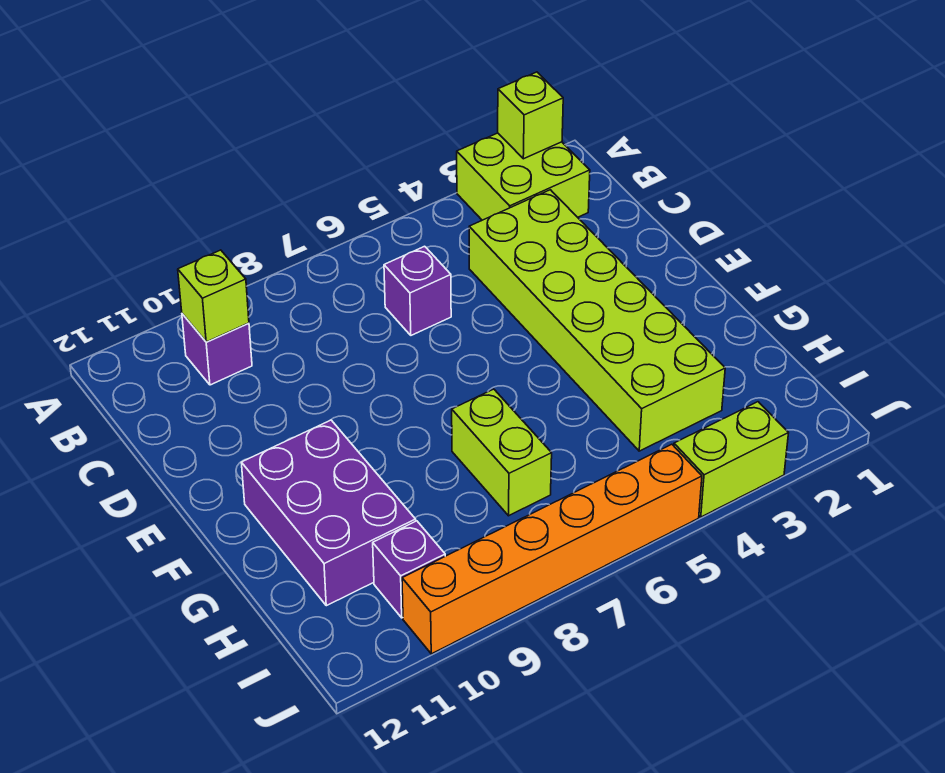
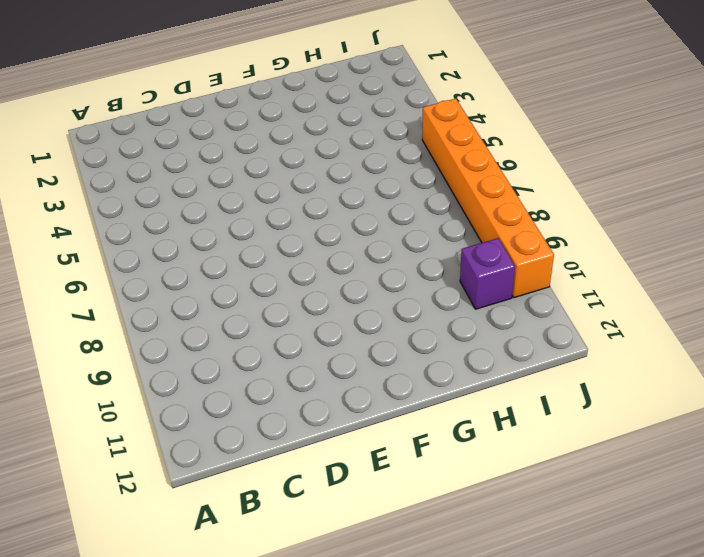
none -> lime 2x2 brick [457,133,590,220]
none -> purple 1x1 brick [182,314,252,385]

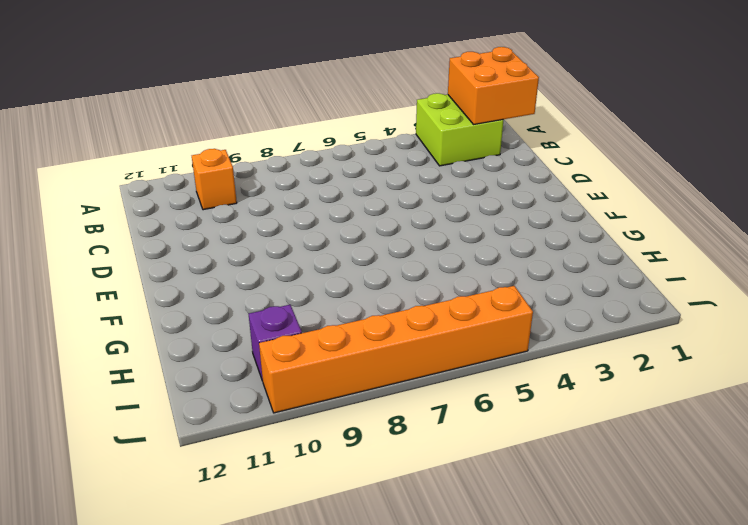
orange 2x2 brick [448,47,539,125] -> lime 1x1 brick [498,72,563,159]
orange 1x1 brick [192,149,237,210] -> purple 1x1 brick [182,314,252,385]
none -> lime 2x6 brick [469,190,725,451]
none -> purple 1x1 brick [384,246,451,335]

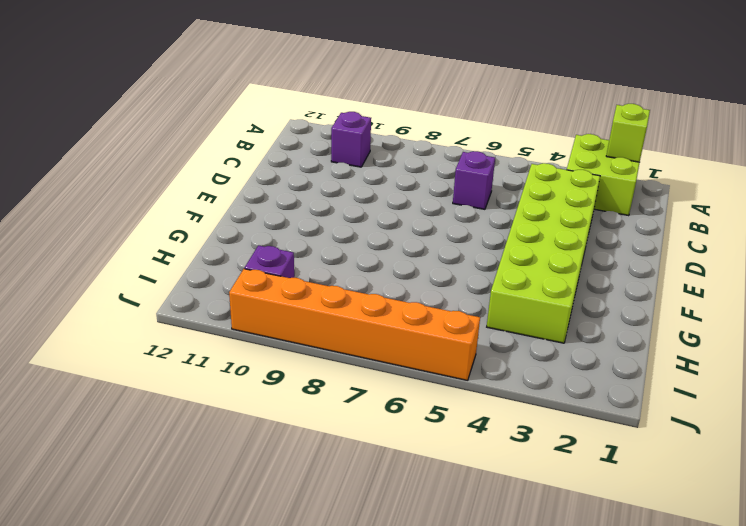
none -> purple 2x3 brick [241,420,416,606]
none -> lime 1x2 brick [452,389,552,516]

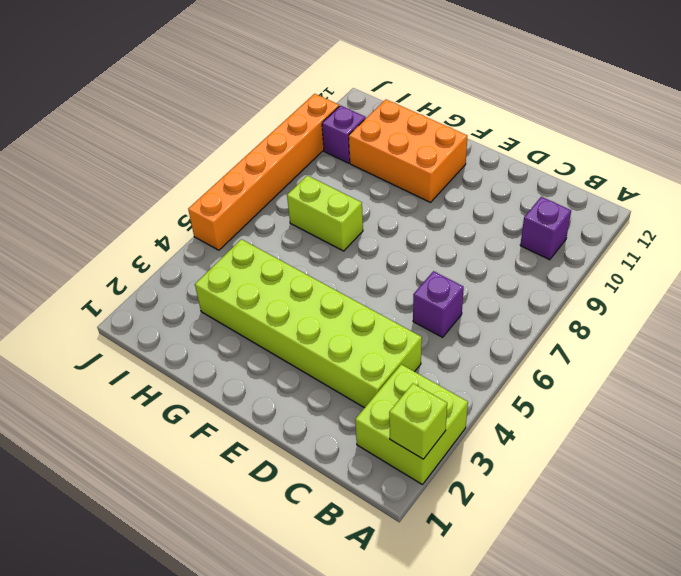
orange 2x3 brick [349,100,467,202] -> purple 2x3 brick [241,420,416,606]
none -> lime 1x2 brick [674,402,788,517]
none -> lime 1x1 brick [178,250,249,342]

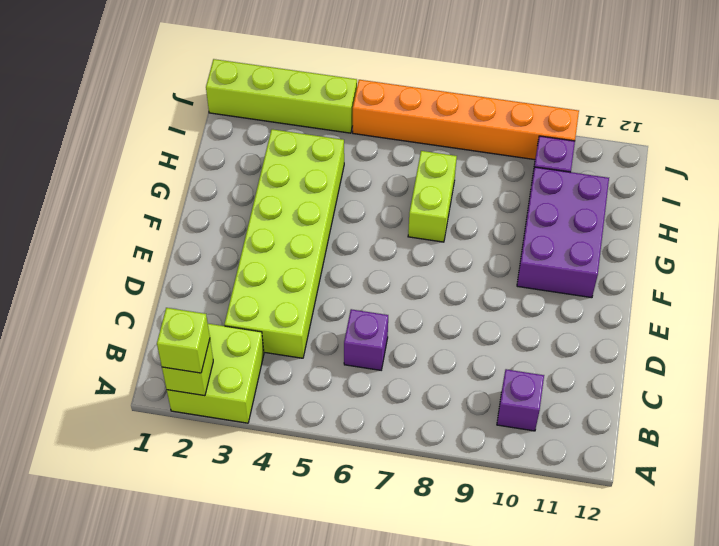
lime 1x1 brick [157,308,210,373] -> lime 1x1 brick moved to [178,250,249,342]
lime 1x4 brick [206,59,357,133] -> lime 1x2 brick [674,402,788,517]

